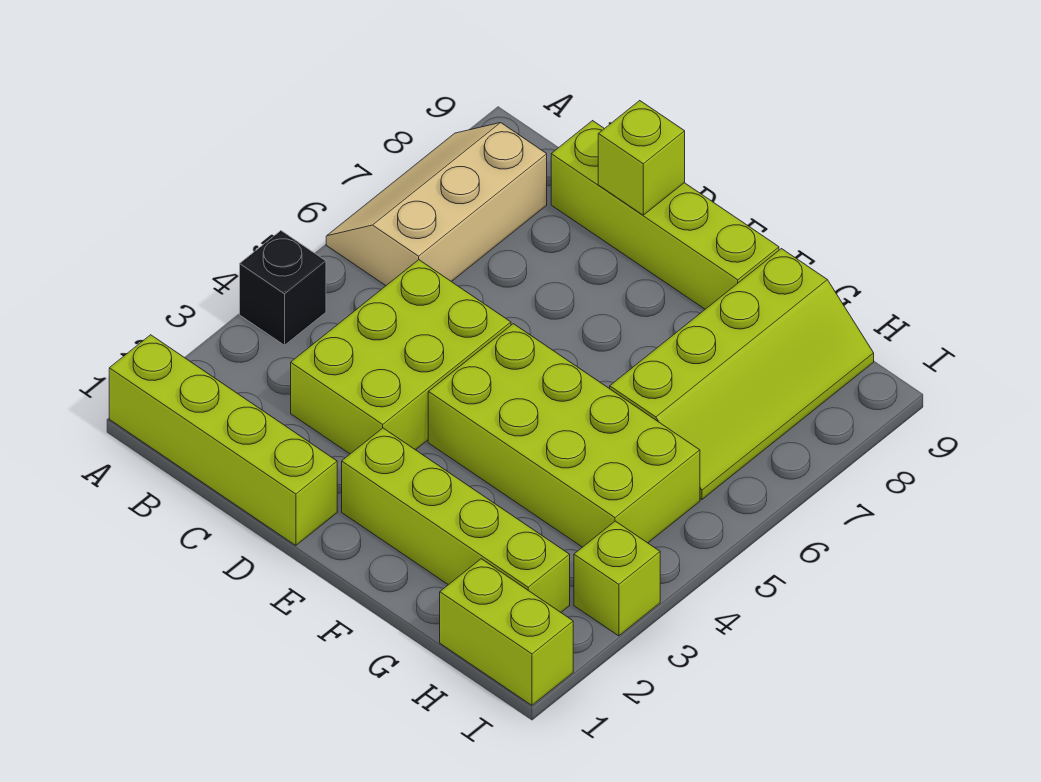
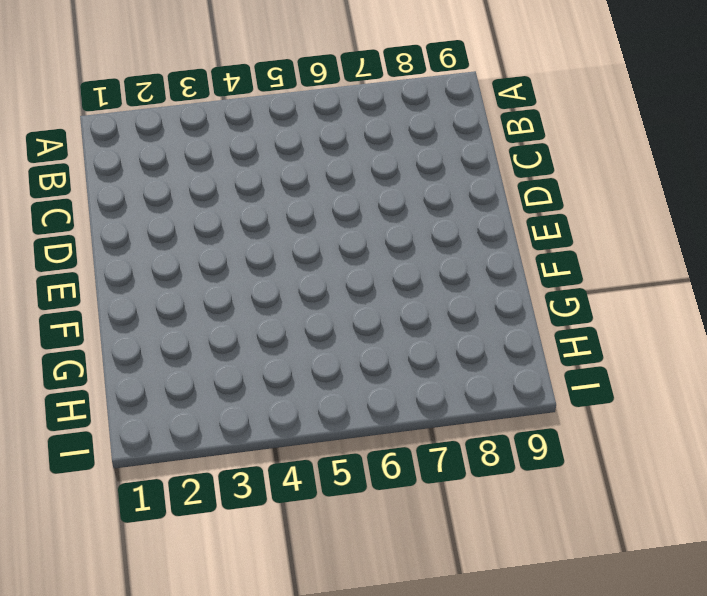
none -> lime 1x4 brick [109,335,337,545]
none -> black 1x1 brick [240,231,326,345]

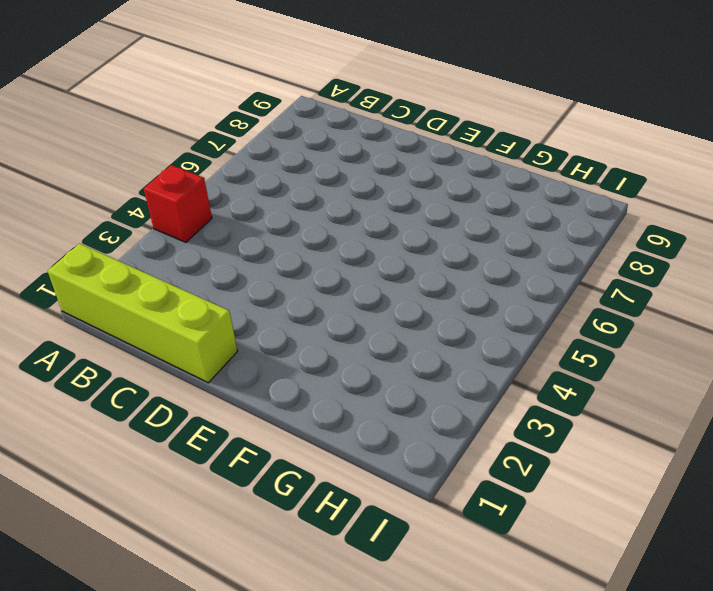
red 1x1 brick [144,165,212,242] -> black 1x1 brick [240,231,326,345]
none -> tan 2x3 slope [326,123,547,285]
none -> lime 2x3 brick [291,260,511,454]

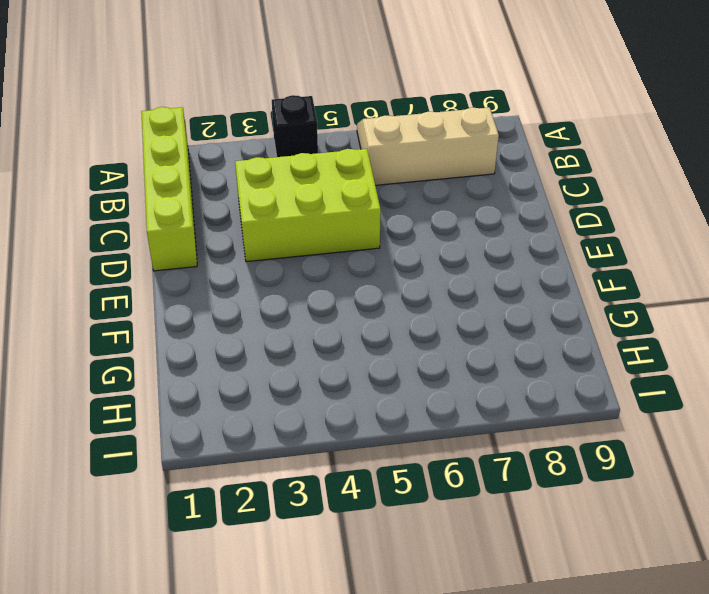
none -> lime 1x4 brick [551,121,779,309]
none -> lime 1x4 brick [342,428,570,612]

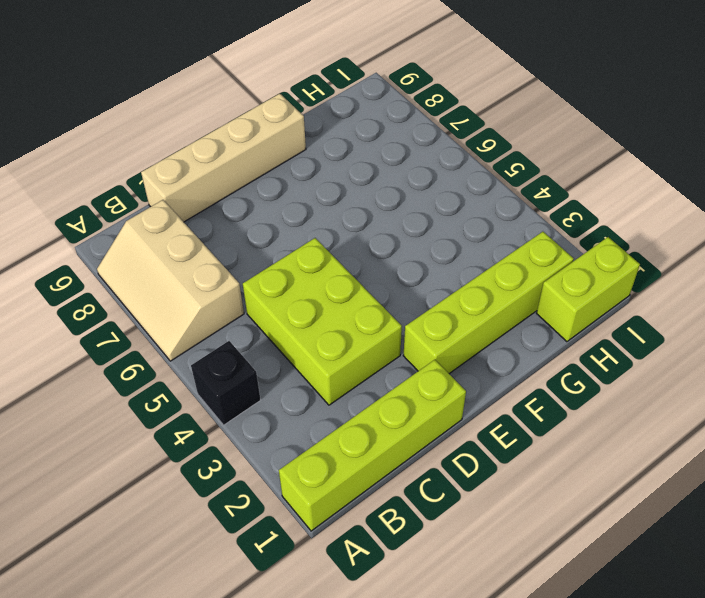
tan 1x4 brick [141,94,306,222] -> lime 1x4 brick [551,121,779,309]
none -> lime 2x4 brick [428,324,700,547]
none -> lime 2x4 slope [610,249,874,500]

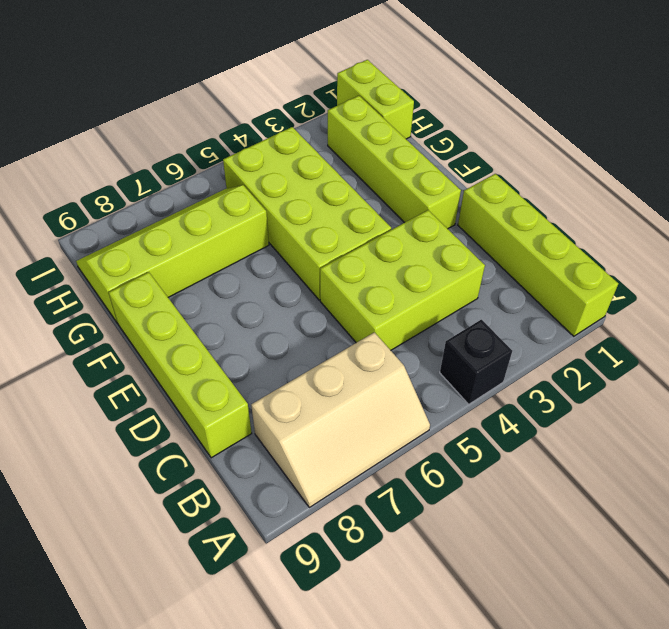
none -> lime 1x1 brick [574,521,660,636]
none -> lime 1x1 brick [598,101,685,215]

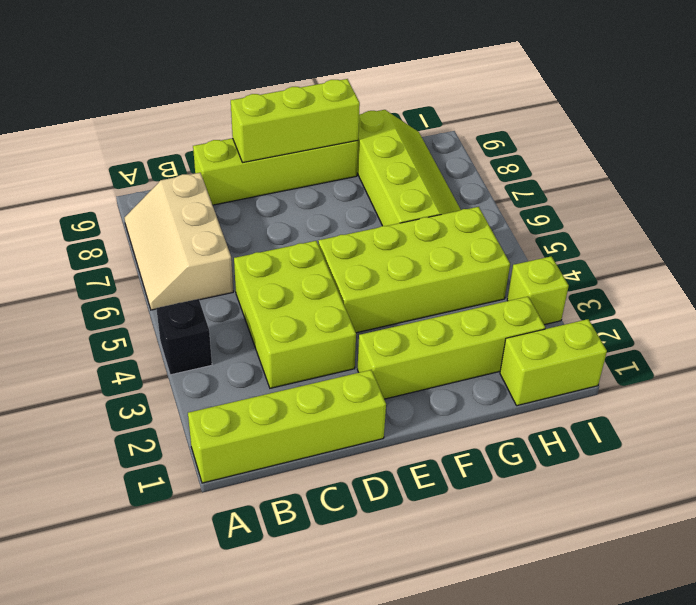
lime 1x3 brick [231,79,360,162] -> lime 1x1 brick [598,101,685,215]

